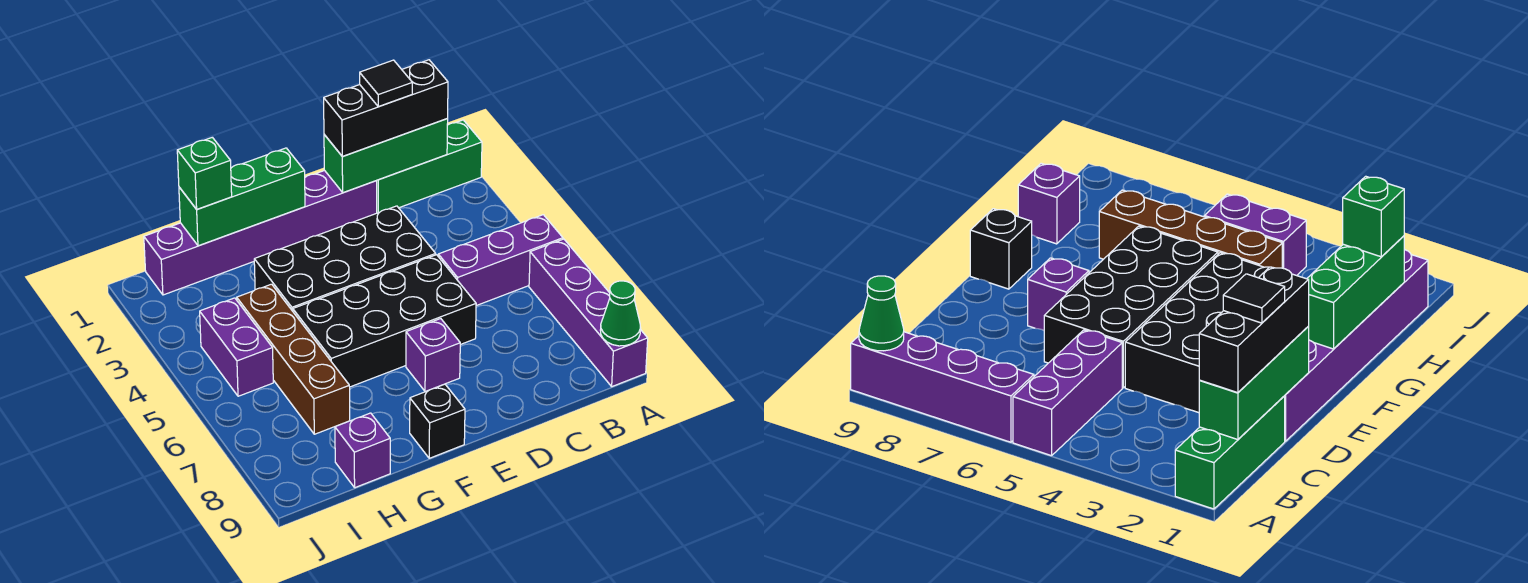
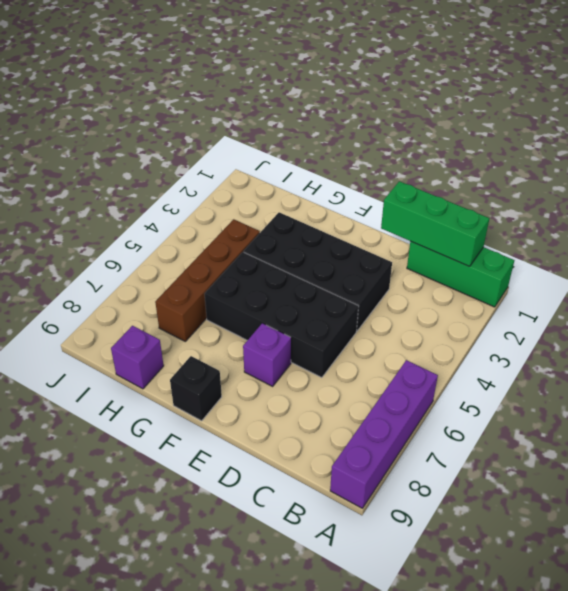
none -> purple 1x3 brick [438,215,563,306]
none -> purple 1x6 brick [144,170,377,295]
none -> purple 1x2 brick [200,298,273,396]

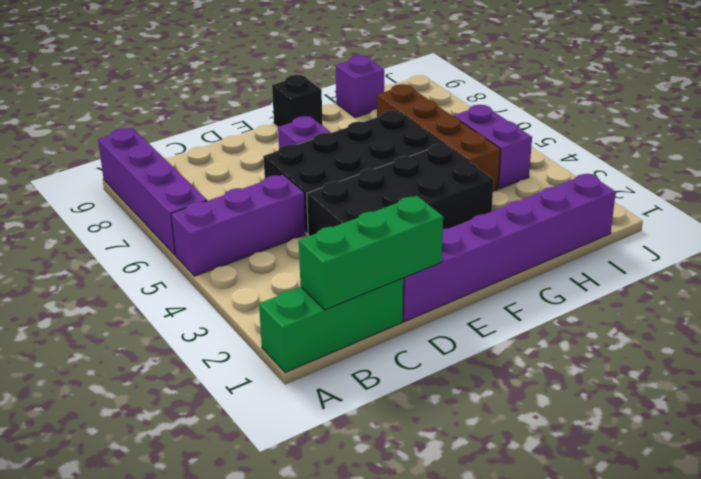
none -> green 1x1 cone [600,281,641,346]
none -> green 1x3 brick [179,148,305,246]
none -> black 1x3 brick [324,60,448,156]

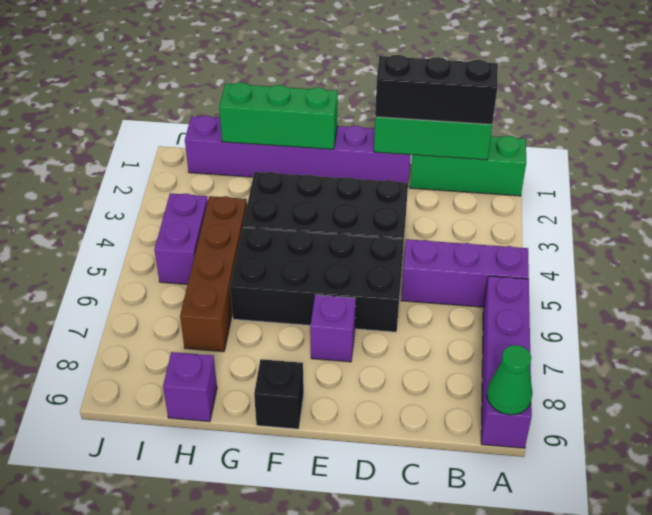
none -> green 1x1 brick [177,137,232,209]
none -> black 1x1 tile [360,60,412,106]

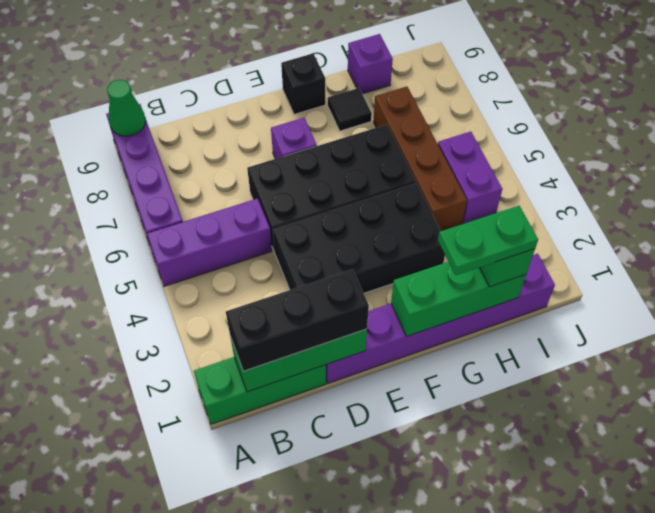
green 1x2 plate [438,206,538,275] -> none
black 1x1 tile [328,88,372,131] -> black 1x1 tile moved to [360,60,412,106]

